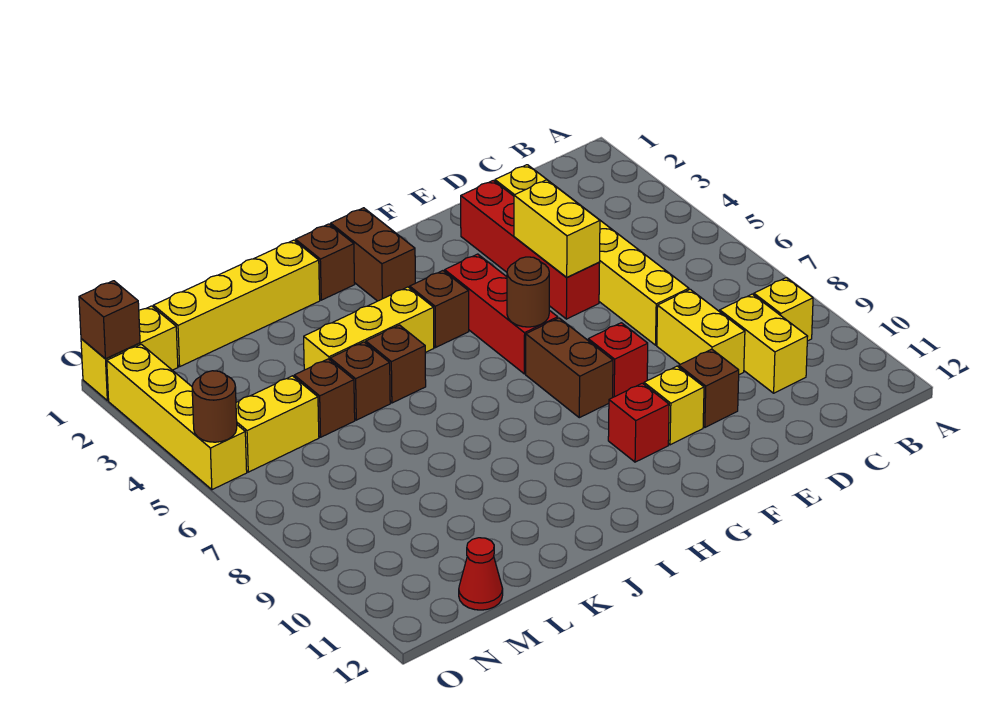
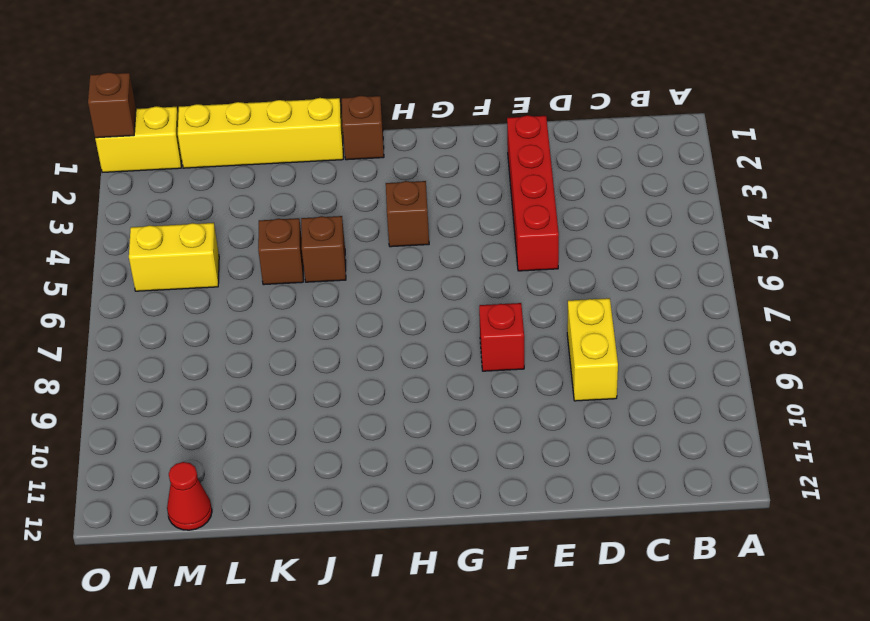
none -> yellow 1x1 brick [754,278,813,341]
none -> yellow 1x2 brick [720,294,808,393]
none -> yellow 1x6 brick [495,165,689,345]

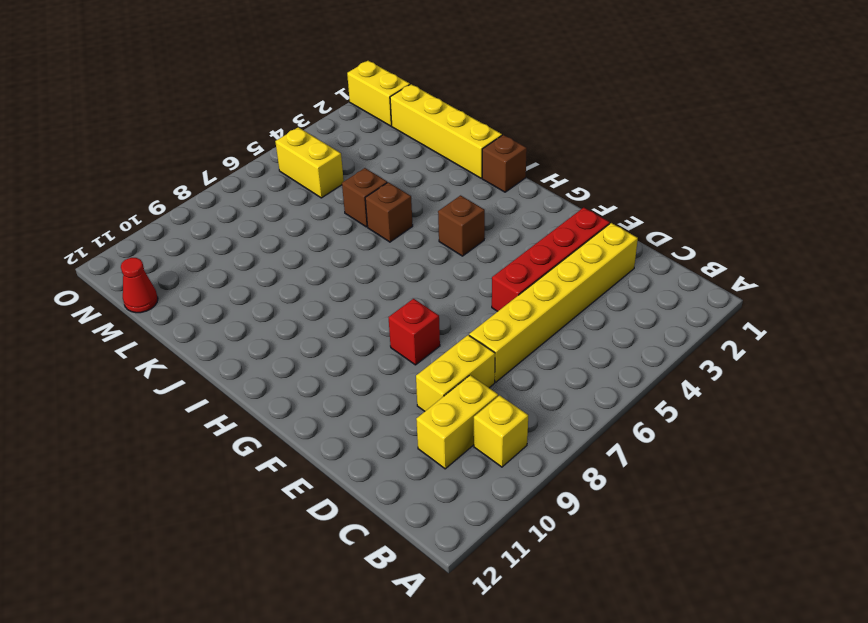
none -> brown 1x1 brick [679,349,739,427]
none -> yellow 1x1 brick [644,366,704,445]
none -> red 1x3 brick [445,254,558,374]

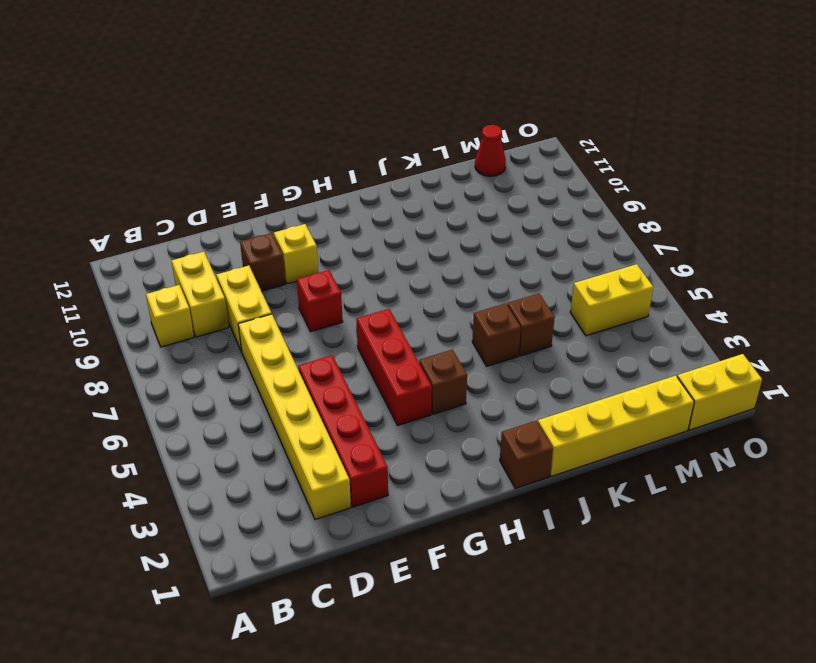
none -> brown 1x2 brick [526,318,613,418]
none -> red 1x1 brick [608,383,669,462]
none -> brown 1x2 brick [331,208,415,301]

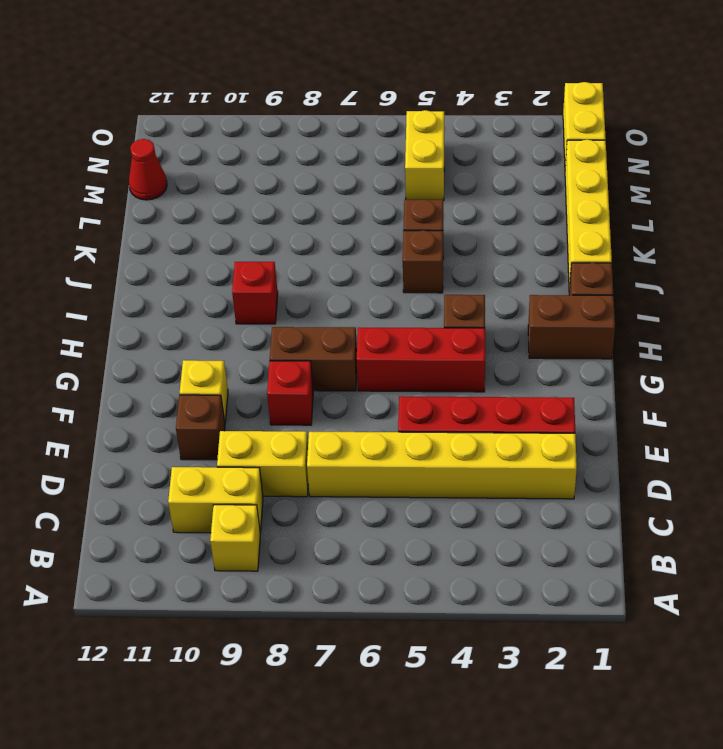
red 1x1 brick [232,261,278,324] -> red 1x1 brick moved to [608,383,669,462]
none -> yellow 1x3 brick [304,287,434,370]
none -> brown 1x1 brick [294,359,355,437]
none -> yellow 1x4 brick [107,344,247,490]

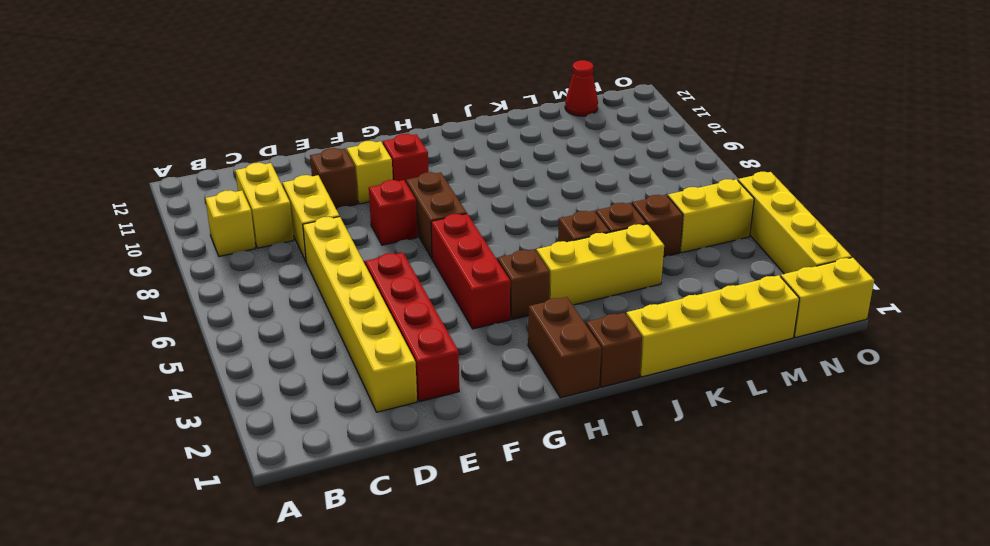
none -> yellow 1x2 brick [514,180,600,277]
none -> brown 1x1 round brick [507,257,549,327]
none -> brown 1x1 brick [79,281,140,359]

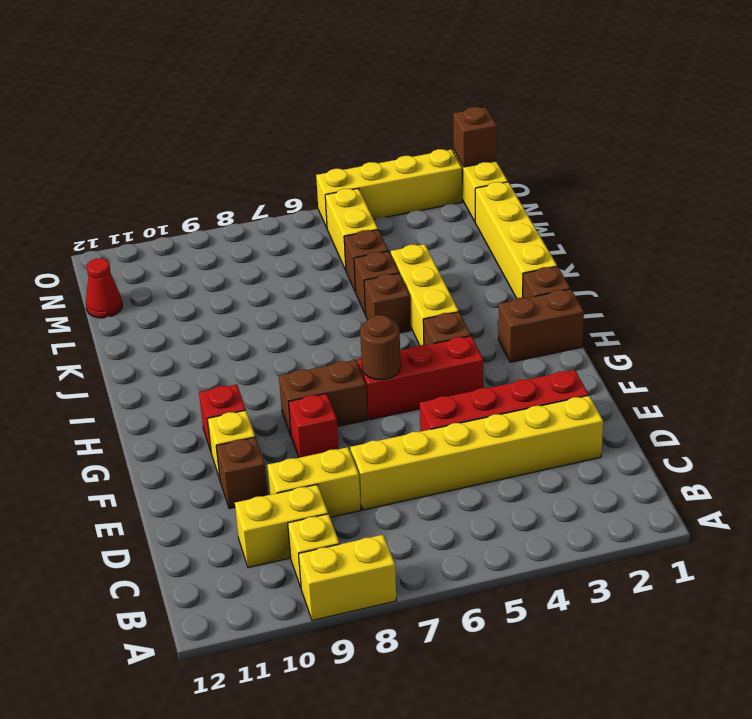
yellow 1x2 brick [299,535,396,620] -> yellow 1x2 brick moved to [514,180,600,277]
none -> brown 1x1 round brick [192,371,237,442]

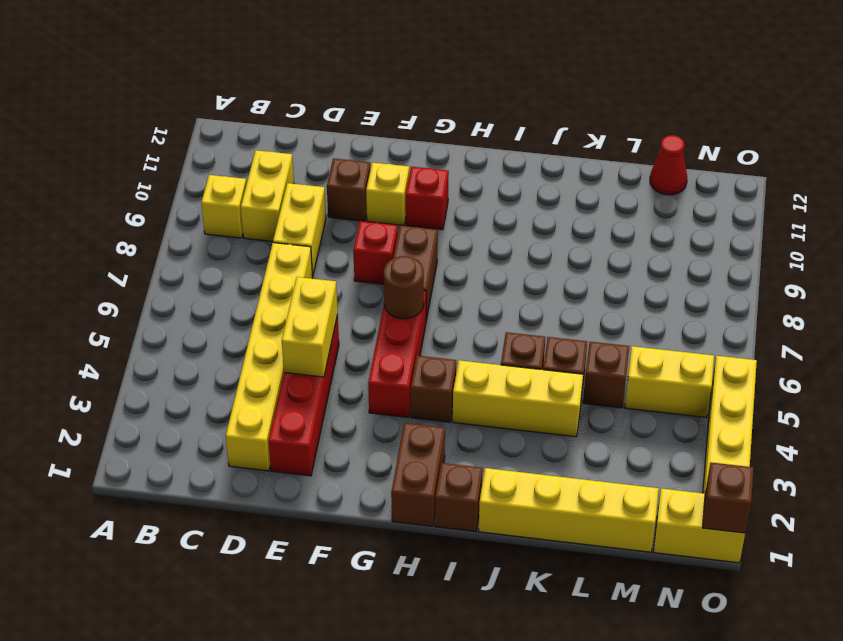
none -> brown 1x1 round brick [192,371,237,442]

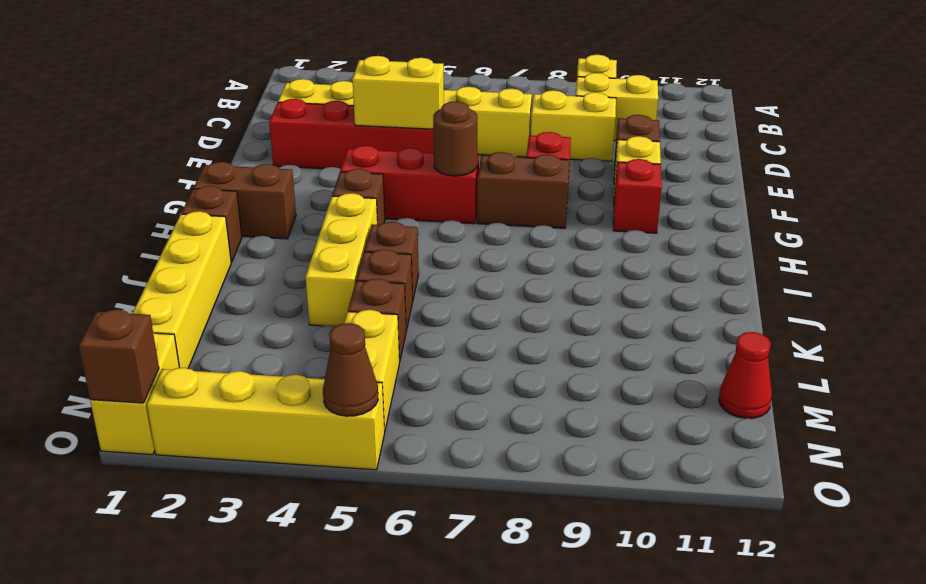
brown 1x1 cone [323,323,378,416] -> brown 1x1 round brick [192,371,237,442]

